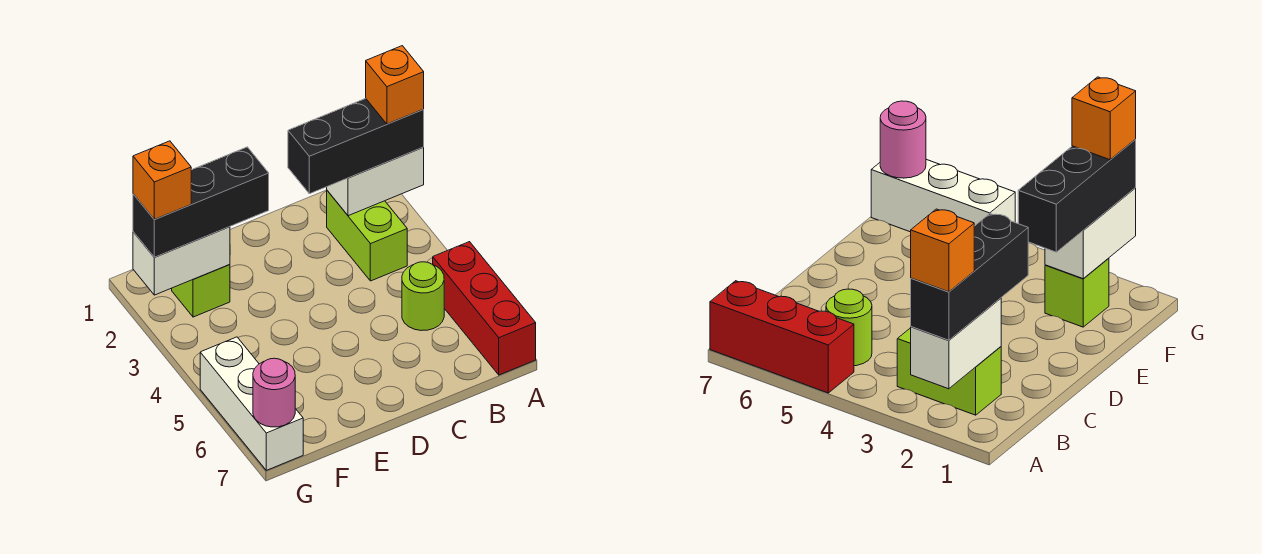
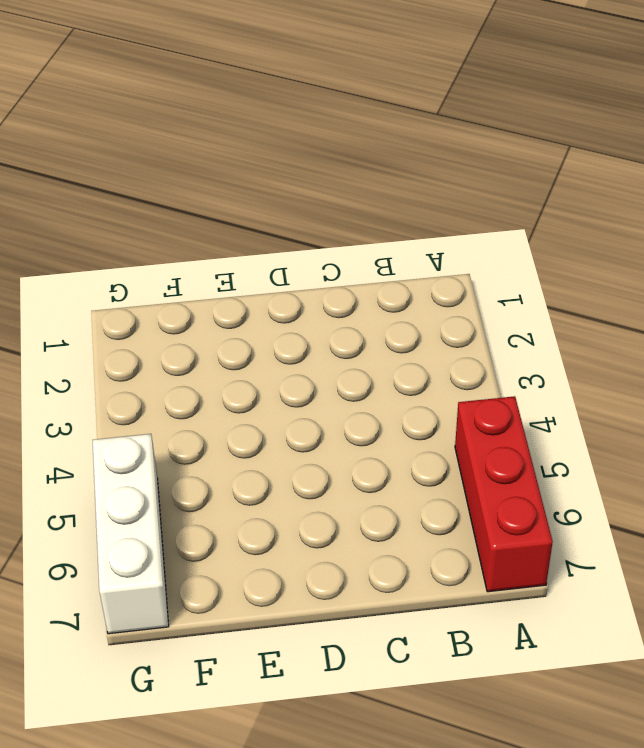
none -> lime 1x2 brick [327,191,407,281]
none -> lime 1x1 round brick [402,262,444,331]
none -> lime 1x1 brick [172,264,230,317]

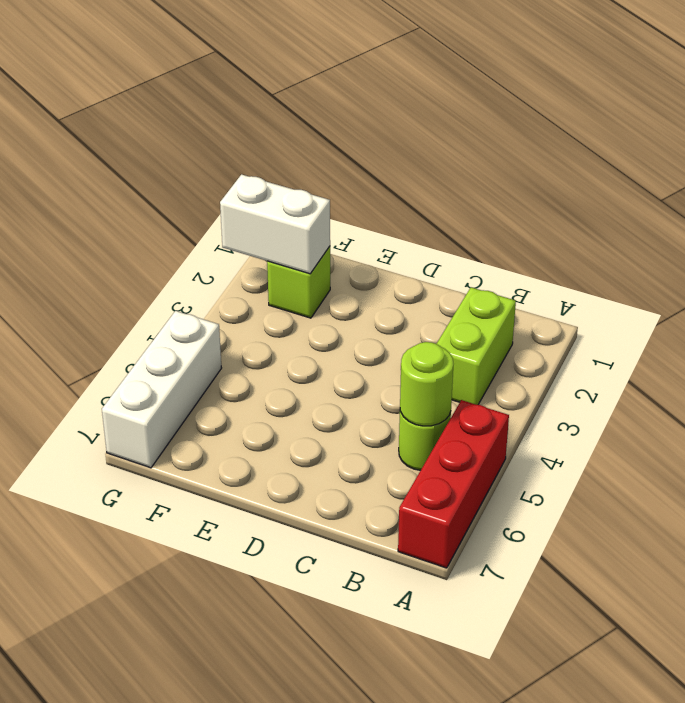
lime 1x1 round brick [400,342,453,426] -> none
none -> white 1x2 brick [327,147,424,216]
none -> pink 1x1 round brick [253,358,295,427]
none -> black 1x3 brick [288,98,424,194]

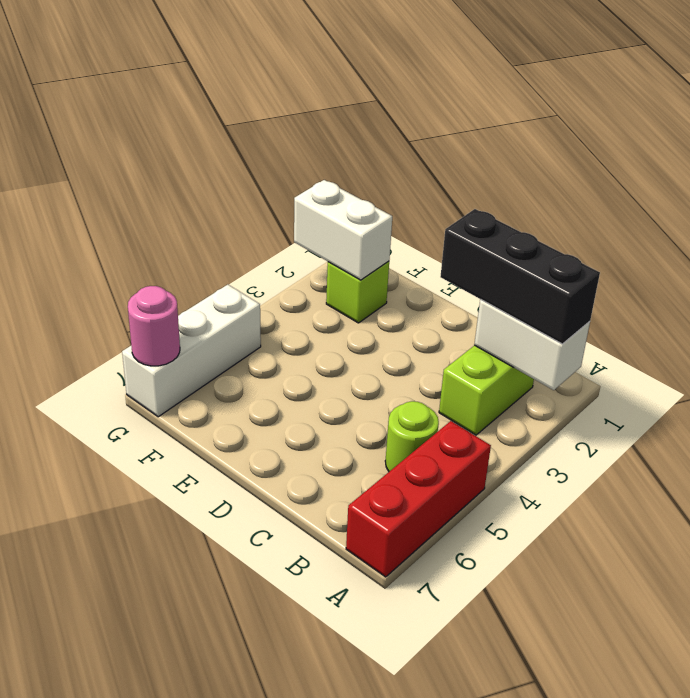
none -> black 1x3 brick [133,147,269,257]
none -> orange 1x1 brick [366,46,424,124]
none -> orange 1x1 brick [133,141,191,220]

